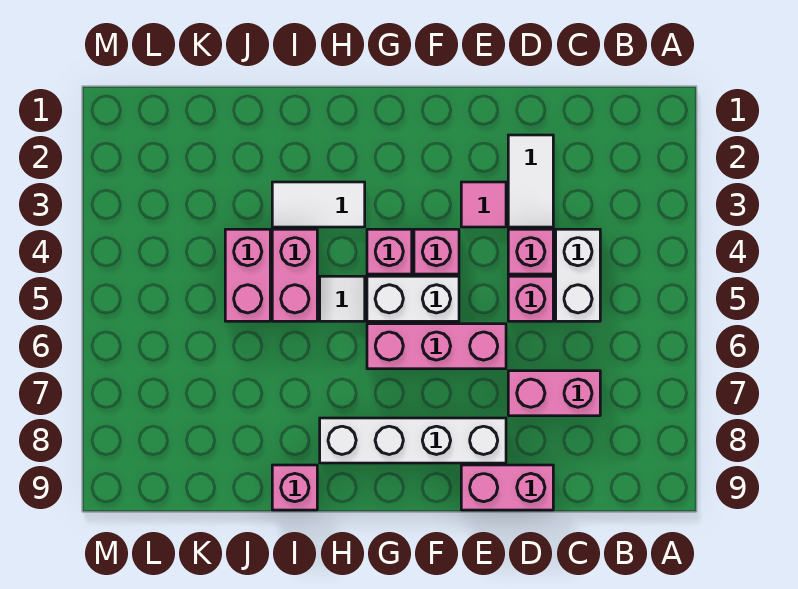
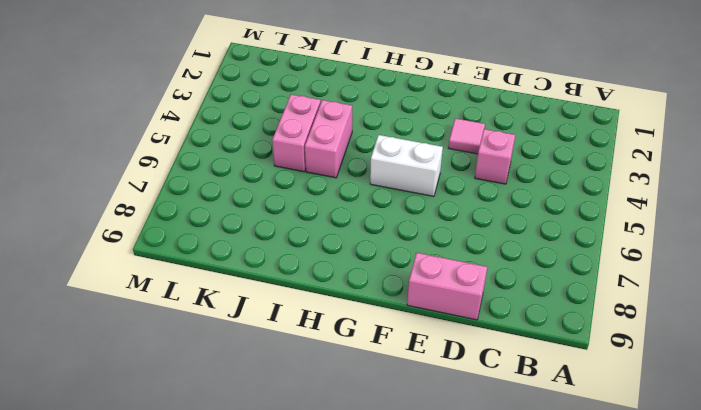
none -> white 1x2 brick [556,229,600,321]
none -> pink 1x2 brick [508,371,600,416]
none -> white 1x2 tile [508,135,553,227]

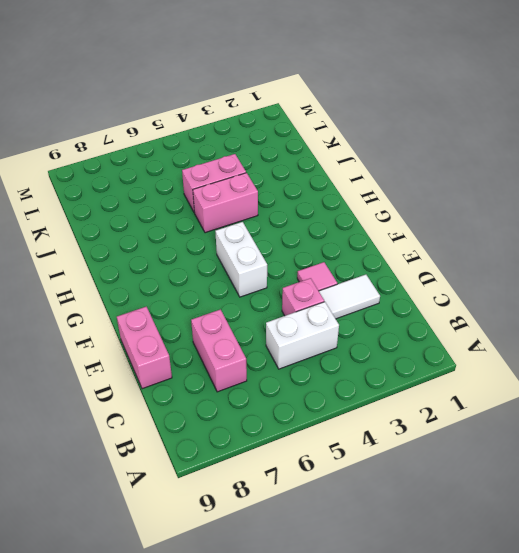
none -> pink 1x1 brick [508,276,553,321]
none -> pink 1x3 brick [367,324,506,369]
none -> white 1x4 brick [320,418,506,463]

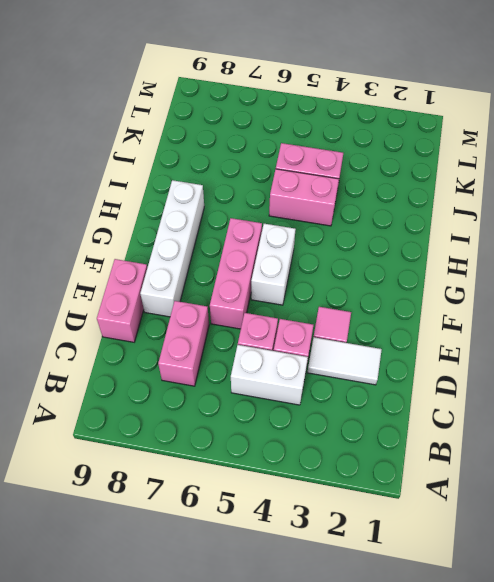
none -> pink 1x1 brick [414,229,459,274]
none -> pink 1x1 brick [367,229,412,274]
none -> white 1x2 tile [272,182,365,227]

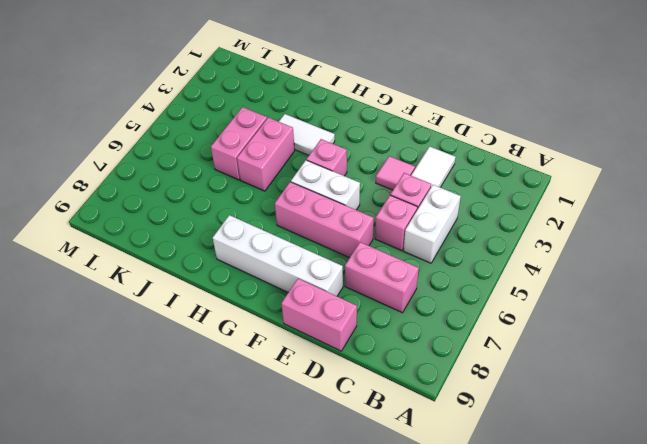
none -> pink 1x1 brick [414,229,459,274]
none -> white 1x1 tile [320,276,365,321]
none -> pink 1x1 brick [272,465,317,510]

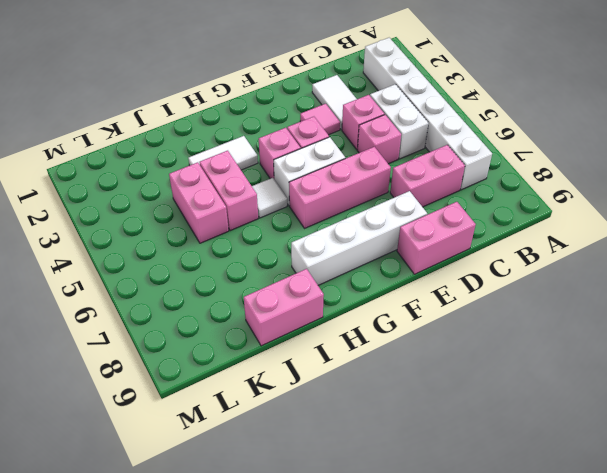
white 1x6 brick [363,38,492,190] -> none
pink 1x2 brick [244,269,324,346] -> pink 1x1 brick [272,465,317,510]

